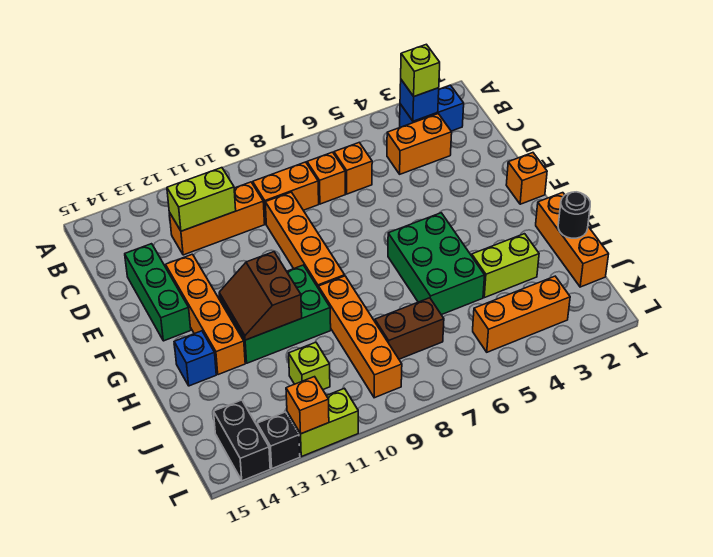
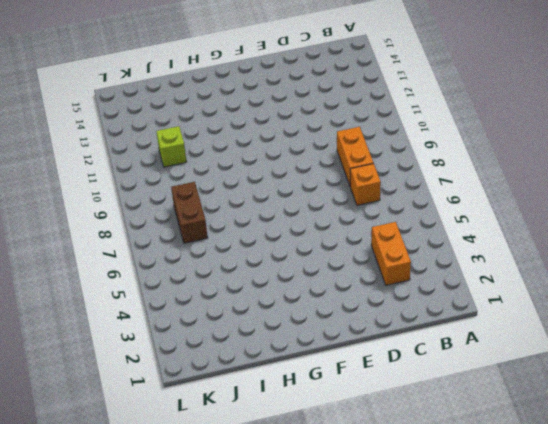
none -> blue 1x2 brick [400,85,464,131]
none -> orange 1x1 brick [334,143,372,194]
none -> orange 1x3 brick [169,182,265,255]

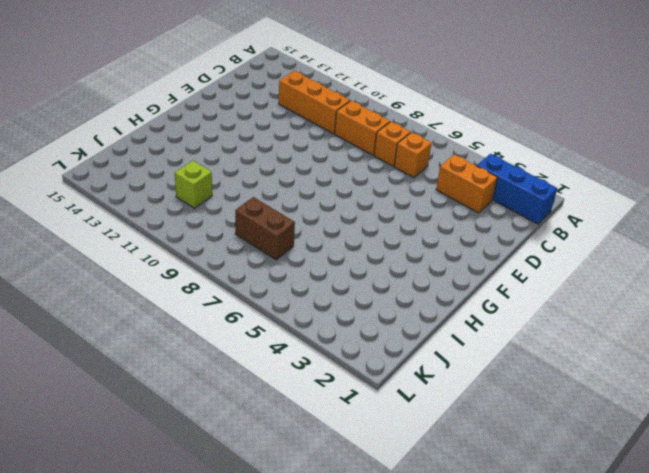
blue 1x3 brick [477,154,557,224] -> blue 1x2 brick [400,85,464,131]
none -> orange 1x4 brick [265,192,345,289]
none -> green 1x3 brick [125,244,191,341]
none -> orange 1x4 brick [166,254,245,375]

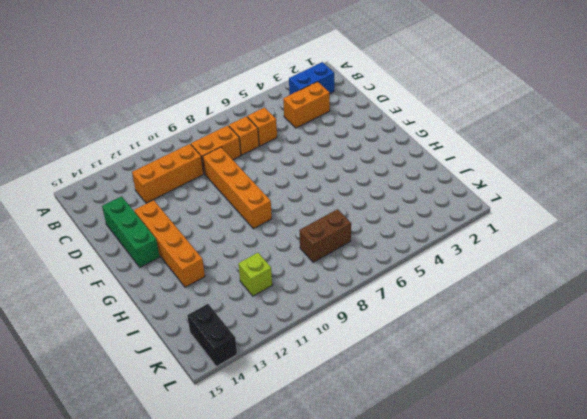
none -> orange 1x1 brick [506,153,547,204]
none -> green 2x3 brick [388,213,485,315]
none -> green 2x3 brick [220,265,331,363]

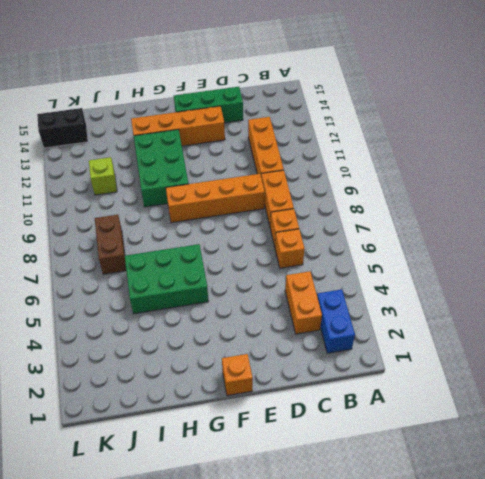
none -> orange 1x3 brick [536,193,609,287]
none -> orange 1x4 brick [318,276,402,398]
none -> blue 1x1 brick [174,331,216,386]

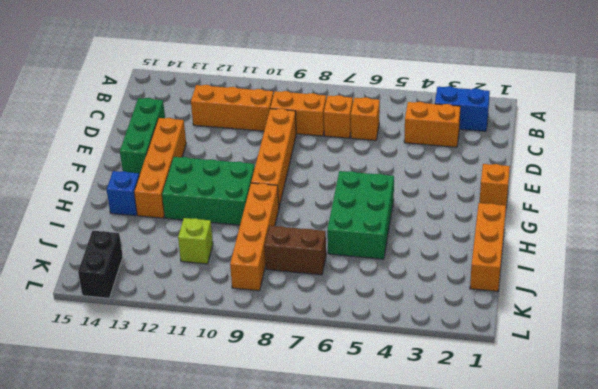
none -> lime 1x2 brick [472,234,539,298]
none -> orange 1x3 brick [473,276,570,352]
none -> lime 1x2 brick [287,388,358,457]

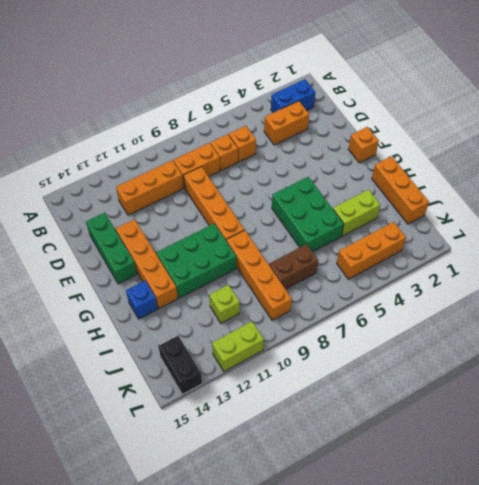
none -> black 1x1 brick [257,412,300,468]
none -> blue 1x1 brick [400,80,439,121]
none -> lime 1x2 brick [167,168,236,231]

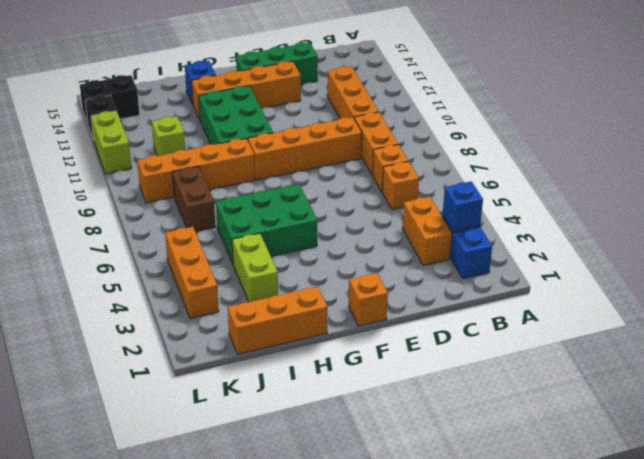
none -> lime 1x2 brick [167,168,236,231]
none -> brown 2x2 slope [219,252,302,340]
none -> black 1x1 round brick [558,192,590,238]

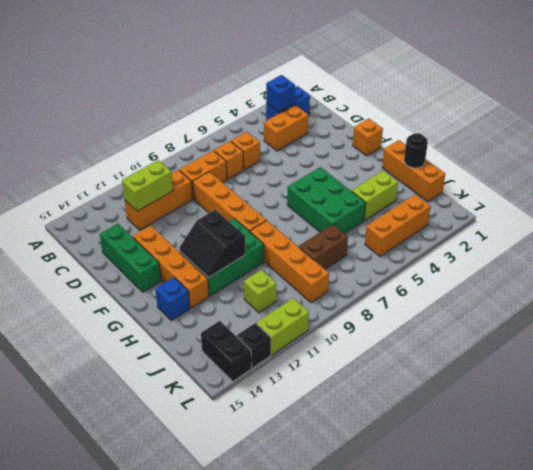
black 2x2 slope [180,210,245,278] -> brown 2x2 slope [219,252,302,340]
none -> orange 1x1 brick [286,377,329,434]
none -> lime 1x1 brick [401,44,440,96]

